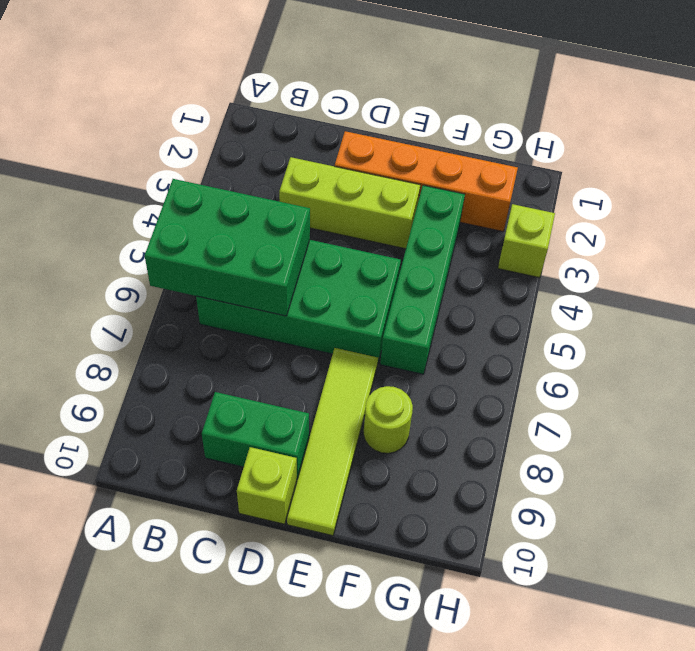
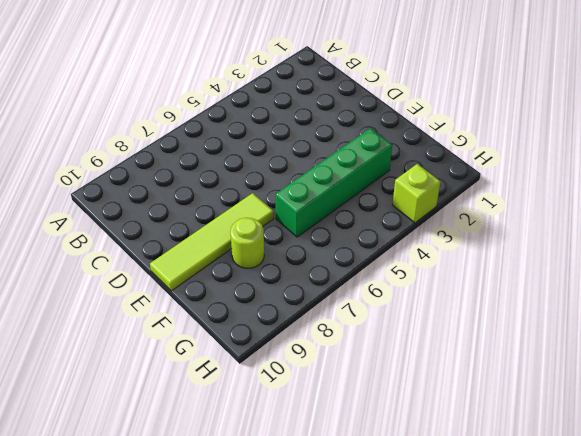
none -> green 2x4 brick [196,240,401,362]
none -> lime 1x3 brick [279,157,420,249]

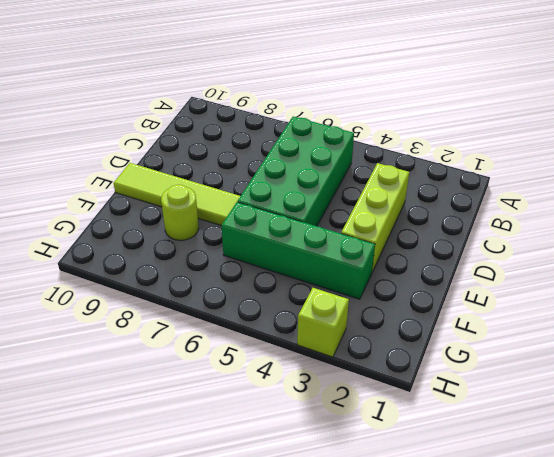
none -> green 1x2 brick [202,392,309,479]
none -> orange 1x4 brick [335,131,518,231]

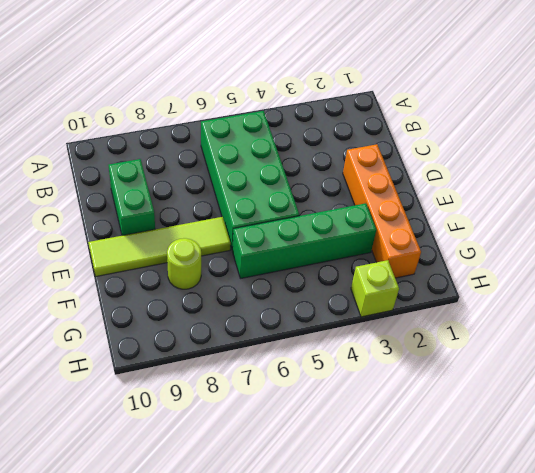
none -> lime 1x3 brick [279,157,420,249]
none -> lime 1x1 brick [237,447,297,524]

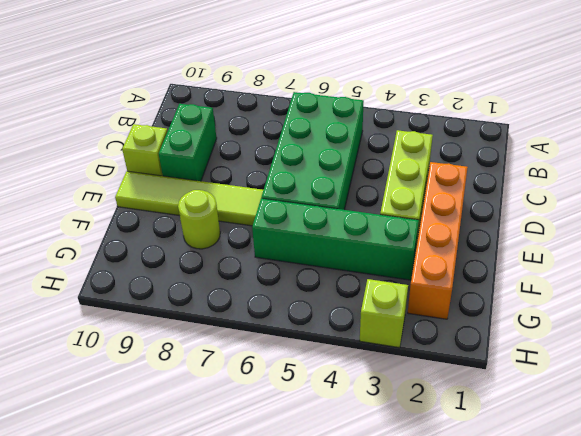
none -> green 2x3 brick [145,179,310,316]

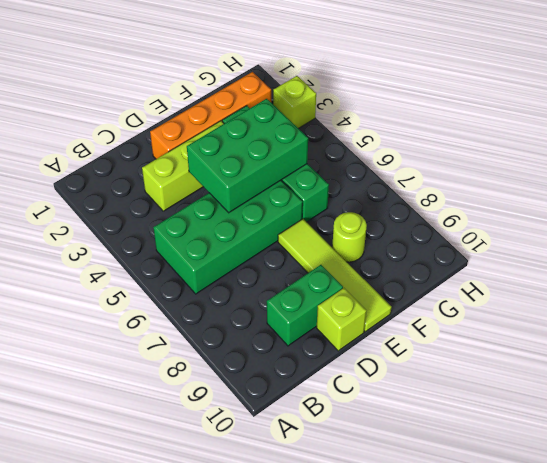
green 2x3 brick [187,99,308,213] -> green 2x3 brick moved to [145,179,310,316]

